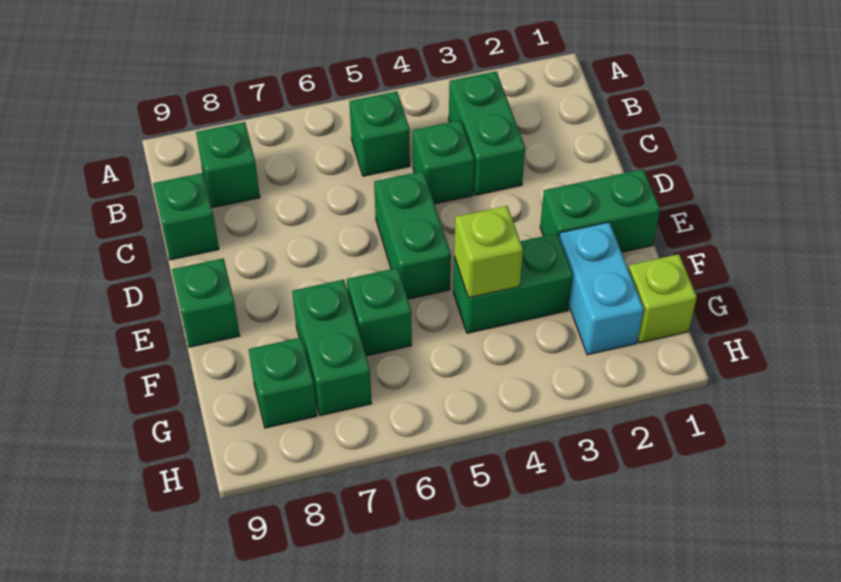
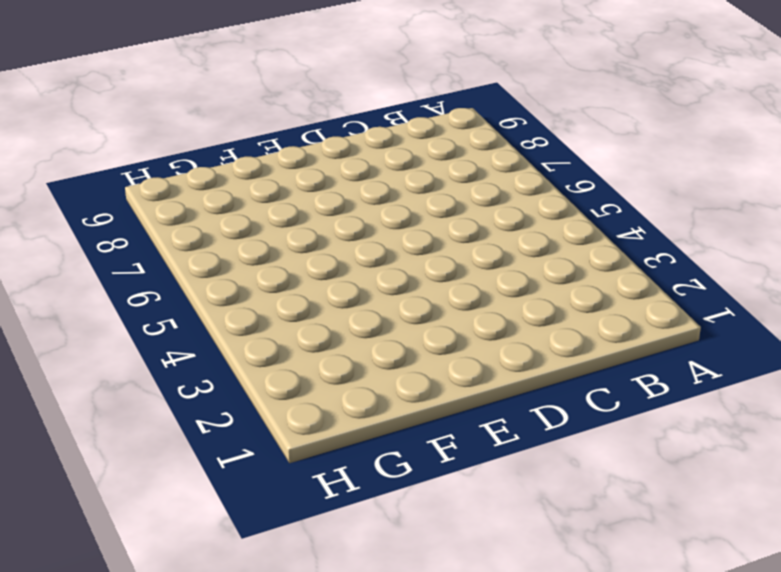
none -> green 1x2 brick [449,71,525,195]
none -> green 1x1 brick [349,91,410,176]
none -> green 1x1 brick [196,122,260,208]

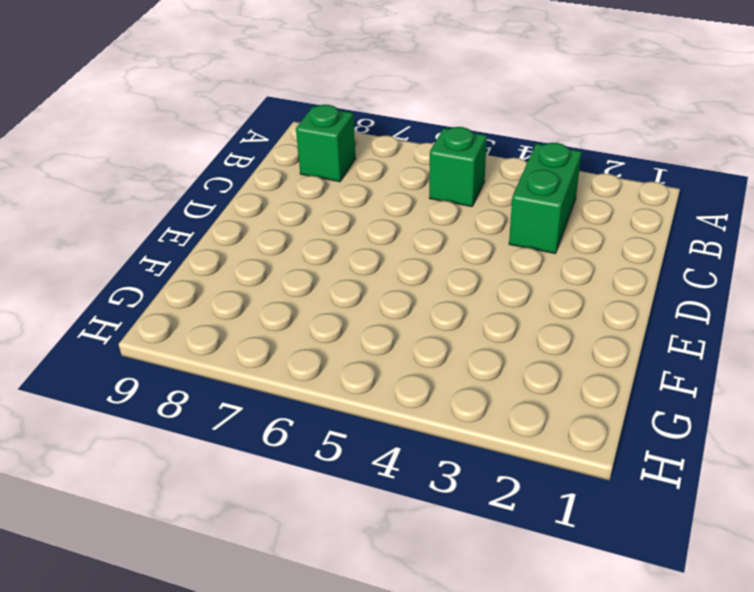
none -> green 1x1 brick [413,120,474,204]
none -> green 1x1 brick [153,173,219,260]
none -> green 1x2 brick [374,171,451,299]

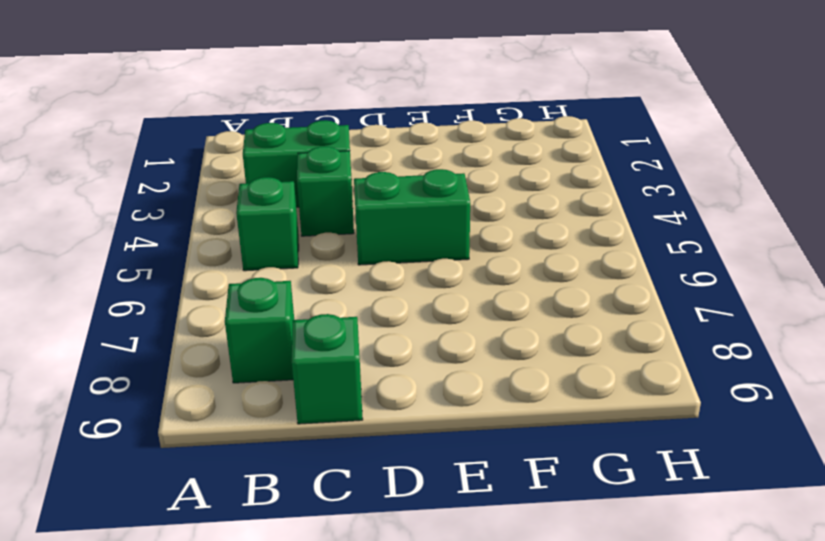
none -> green 1x2 brick [540,169,660,252]
none -> green 1x1 brick [172,258,240,347]
none -> cyan 1x2 brick [559,222,644,355]

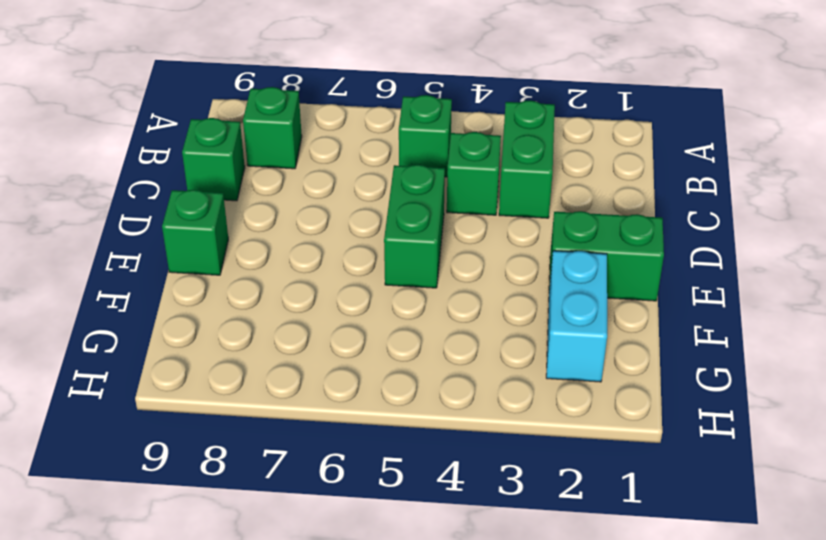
none -> green 1x2 brick [453,233,573,333]
none -> green 1x1 brick [347,268,412,356]
none -> green 1x2 brick [292,280,372,416]

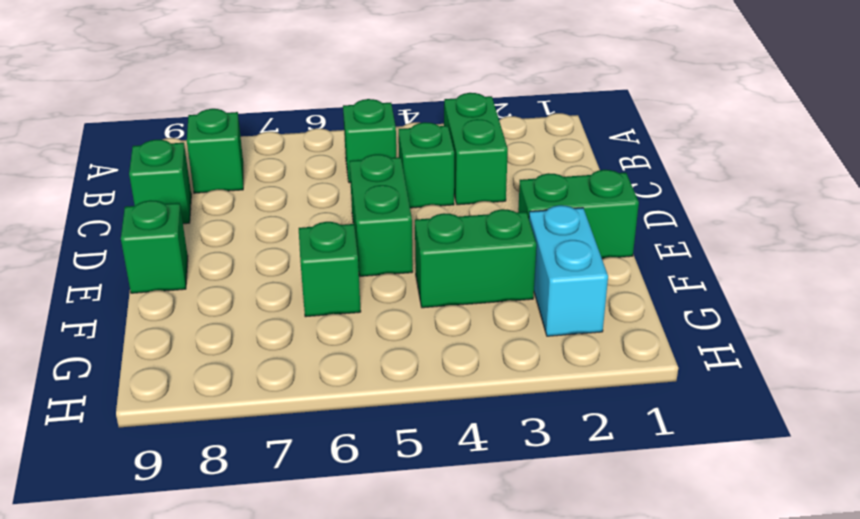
none -> green 1x2 brick [292,280,372,416]
none -> lime 1x1 brick [628,254,697,343]
none -> green 1x1 brick [249,338,317,428]

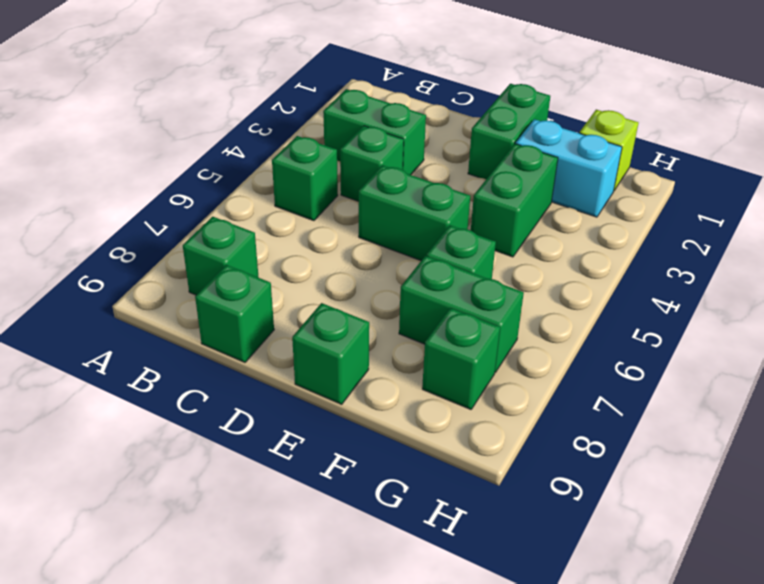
none -> lime 1x1 brick [454,206,523,298]

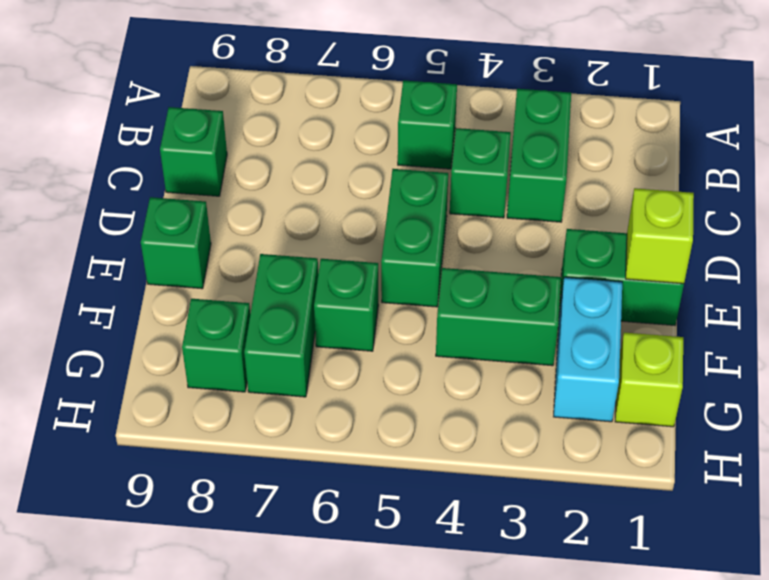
lime 1x1 brick [626,188,694,284] -> lime 1x1 brick moved to [454,206,523,298]
none -> green 1x1 brick [196,122,260,208]

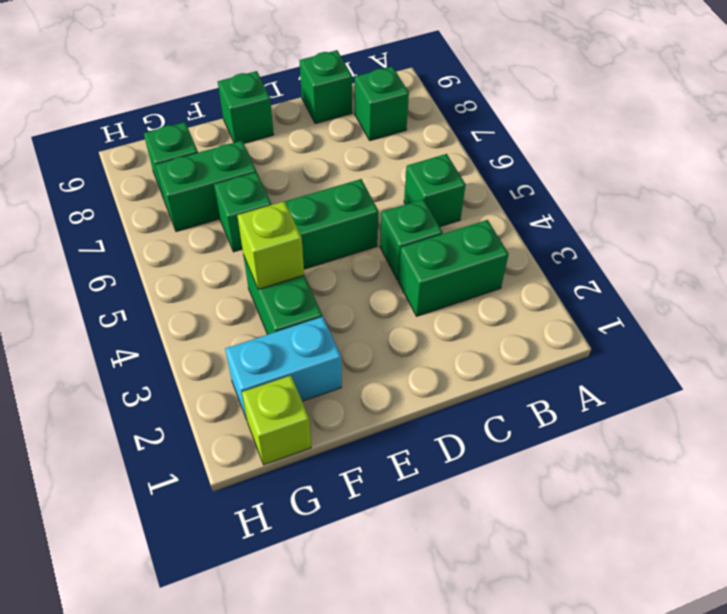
none -> green 1x2 brick [540,169,660,252]

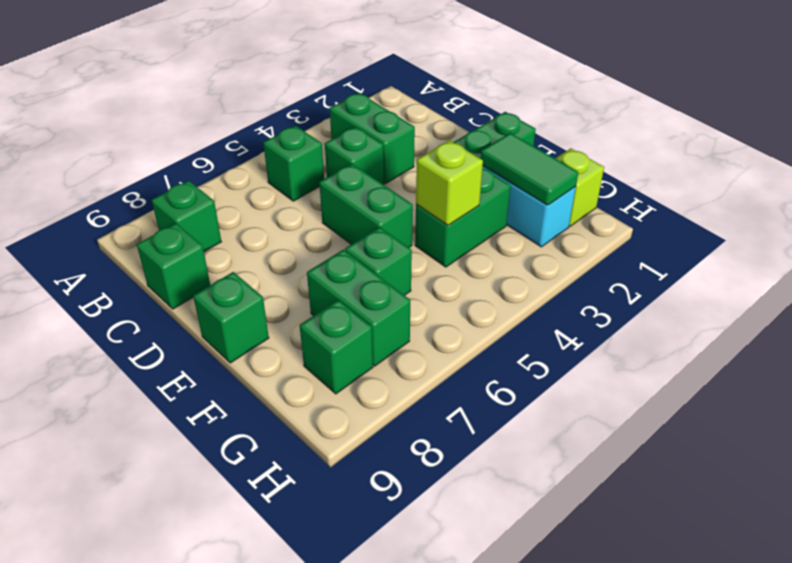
green 1x2 tile [481,133,578,205] -> none

